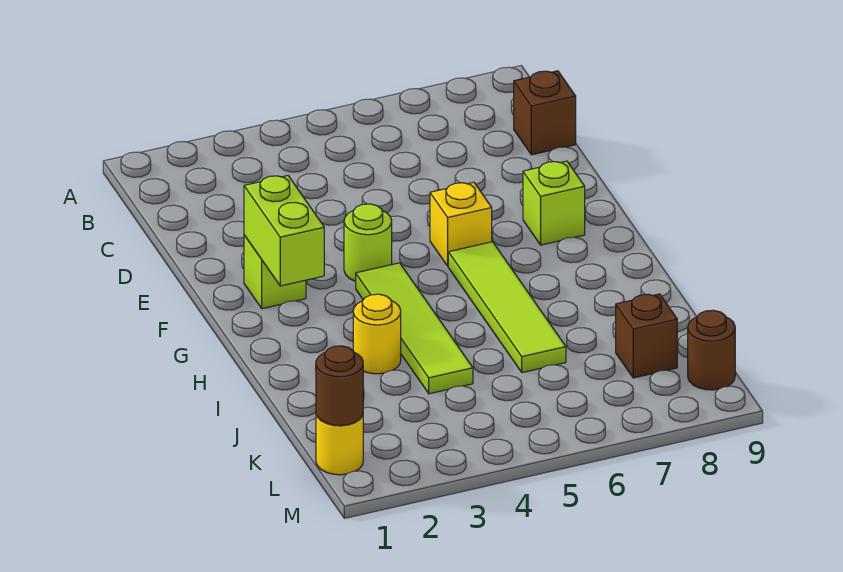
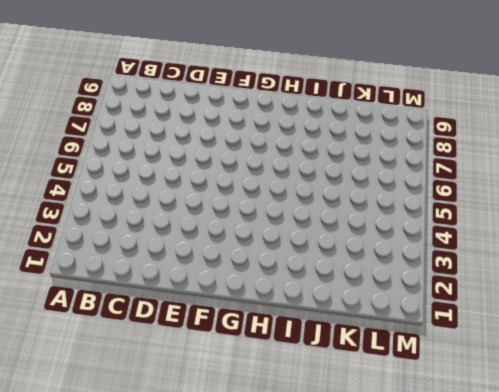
none -> brown 1x1 brick [514,71,576,155]
none -> lime 1x1 brick [244,235,306,309]
none -> lime 1x1 round brick [344,204,392,281]

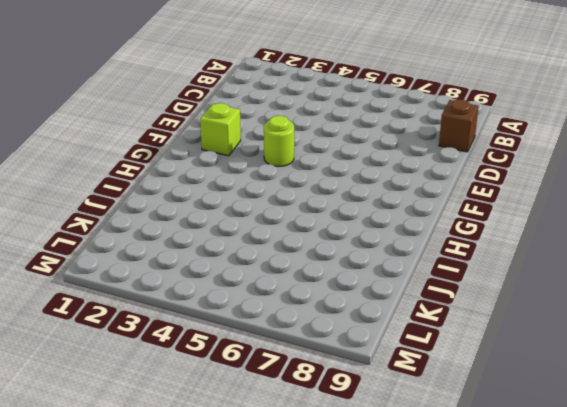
none -> yellow 1x1 brick [430,182,492,266]
none -> lime 1x1 brick [523,161,585,245]
none -> lime 1x4 tile [356,263,473,394]

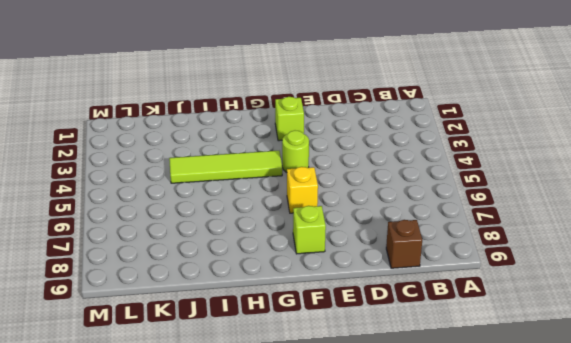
none -> lime 1x4 tile [448,242,566,373]
none -> yellow 1x1 round brick [353,294,401,374]
none -> brown 1x1 brick [616,294,677,378]

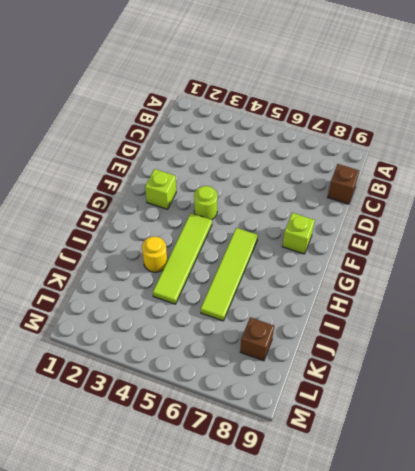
none -> yellow 1x1 brick [430,182,492,266]
none -> yellow 1x1 round brick [316,414,363,475]
none -> brown 1x1 round brick [688,310,735,390]

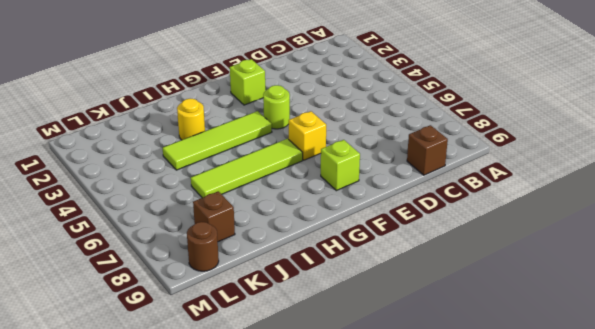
none -> yellow 1x1 round brick [316,414,363,475]
none -> lime 1x2 brick [244,176,324,286]
none -> brown 1x1 round brick [316,346,363,425]

